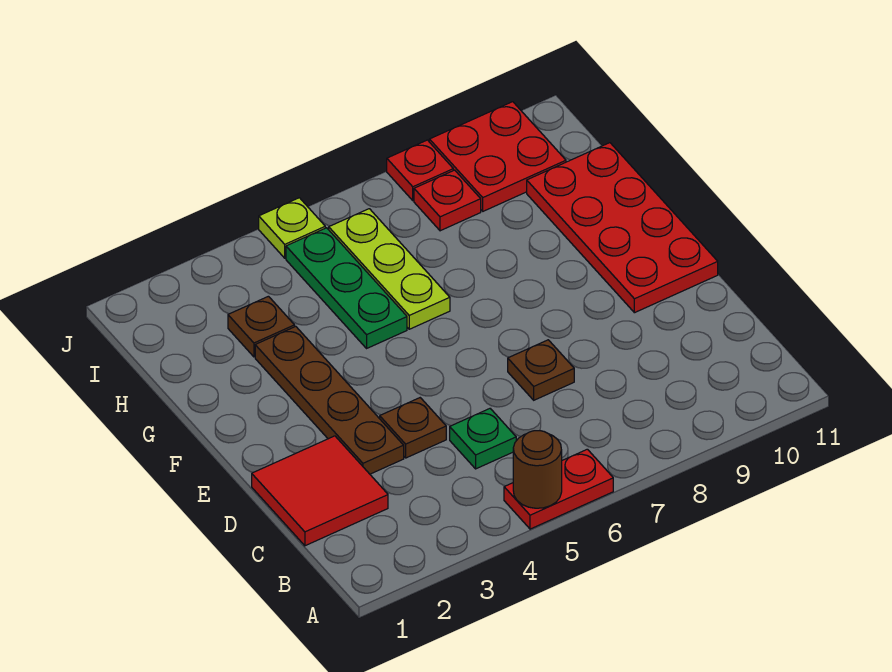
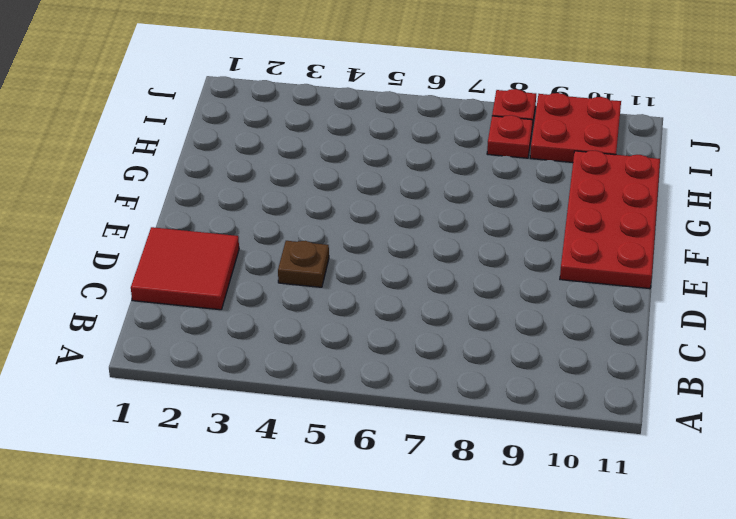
none -> red 1x2 plate [504,449,613,529]
none -> green 1x1 plate [450,409,516,469]
none -> brown 1x4 plate [255,326,404,474]

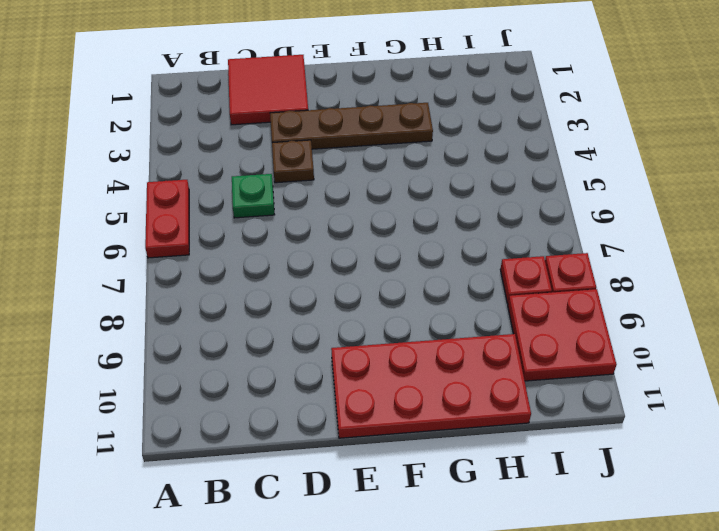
none -> brown 1x1 plate [508,340,574,400]
none -> green 1x3 plate [286,228,407,348]
none -> lime 1x3 plate [329,209,450,329]

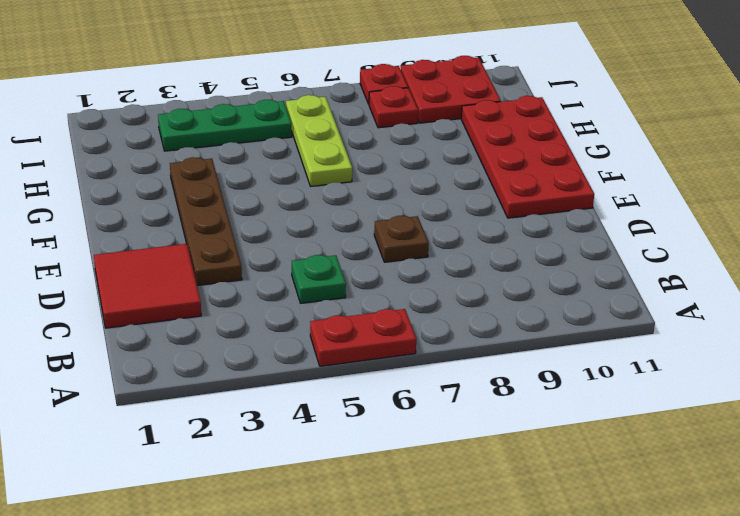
green 1x3 plate [158,100,292,151] -> green 1x3 plate turned to [286,228,407,348]
none -> brown 1x1 plate [380,398,446,458]
none -> brown 1x1 plate [228,296,295,357]
none -> lime 1x1 plate [259,198,325,258]

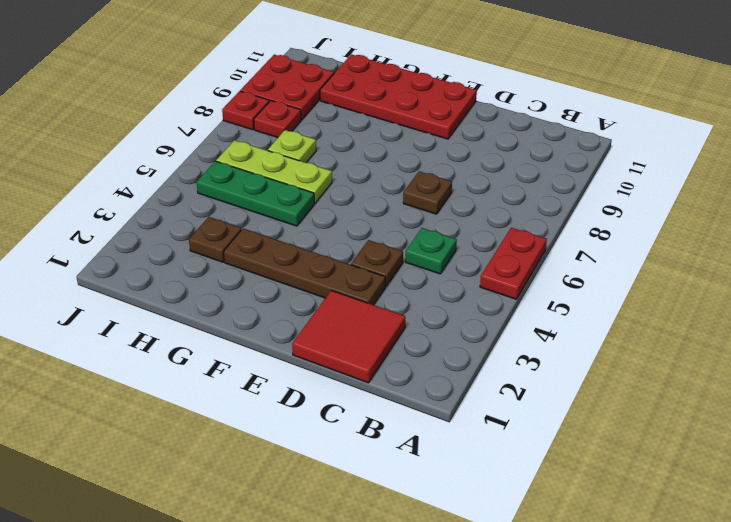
lime 1x1 plate [268,130,316,163] -> lime 1x1 plate moved to [259,198,325,258]
none -> brown 1x1 round brick [513,431,562,508]

